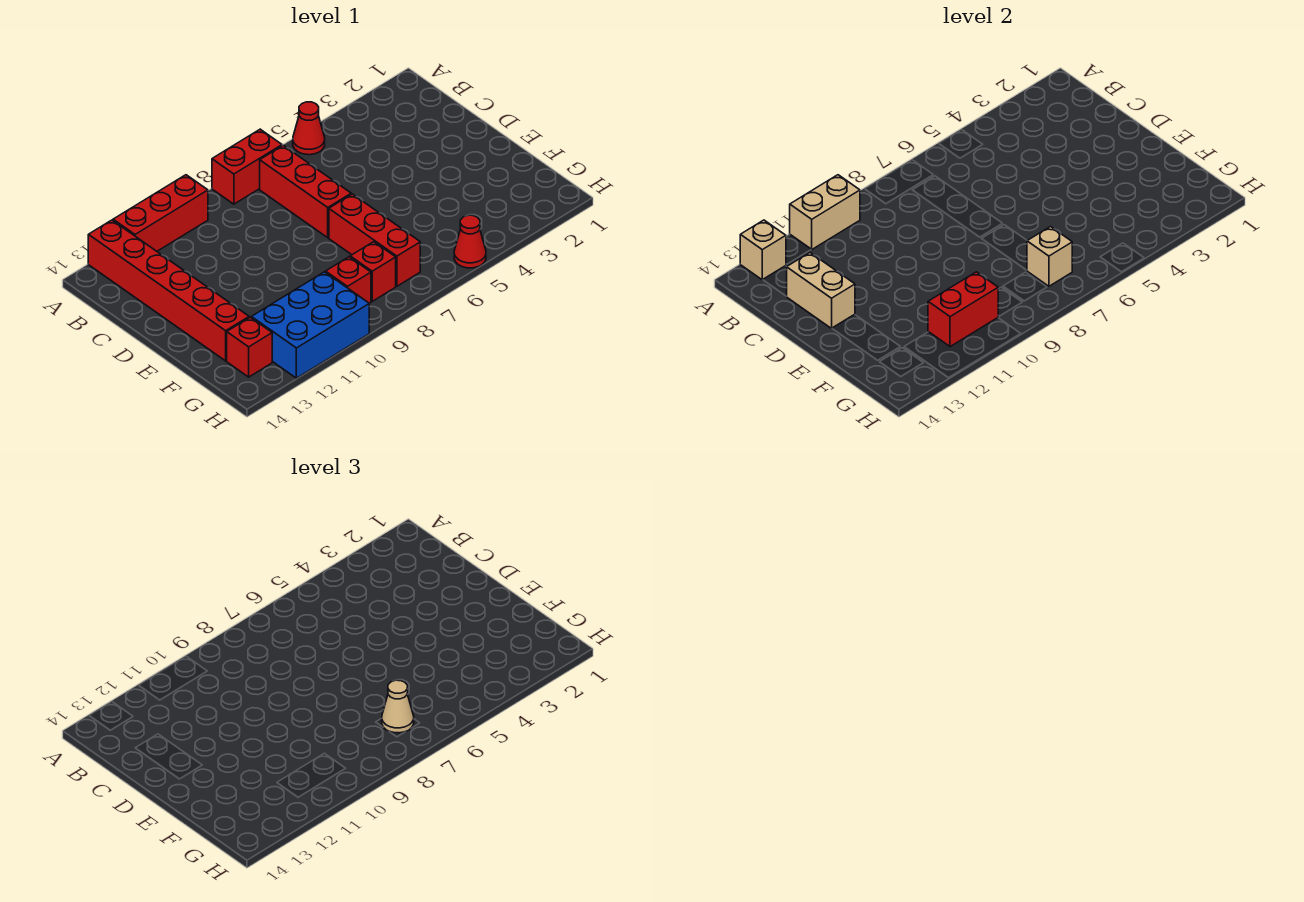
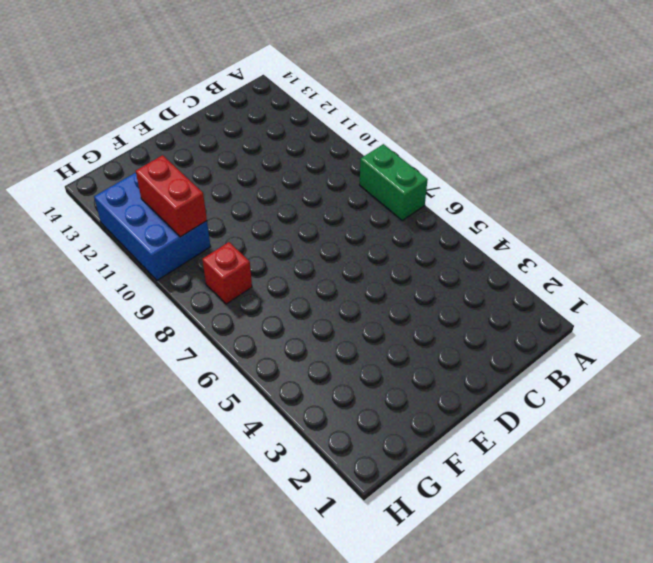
green 1x2 brick [360,144,428,220] -> red 1x2 brick [212,129,282,204]
none -> red 1x1 cone [293,102,325,155]
none -> red 1x3 brick [113,175,208,251]
none -> red 1x6 brick [88,220,249,361]

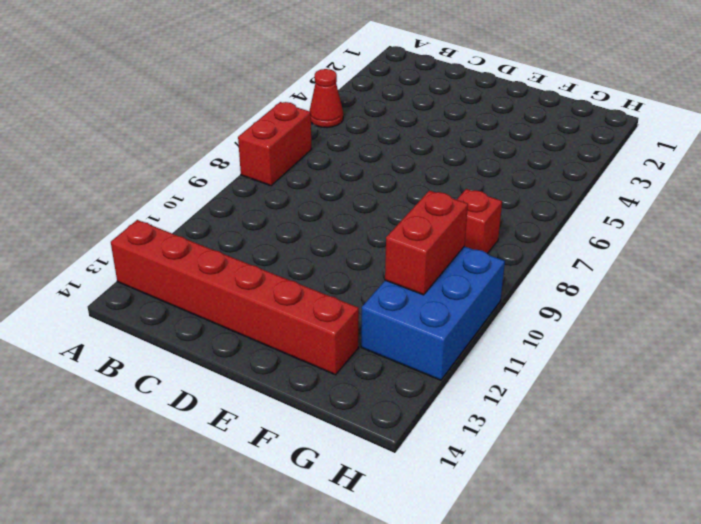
none -> red 1x3 brick [113,175,208,251]
none -> red 1x3 brick [260,146,351,238]
none -> red 1x3 brick [329,194,420,286]

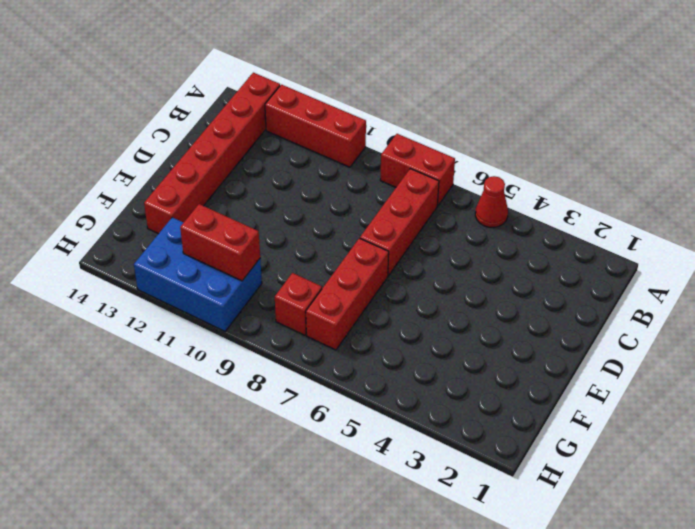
none -> red 1x1 brick [326,257,371,303]
none -> red 1x1 brick [227,317,272,377]
none -> red 1x1 cone [454,215,486,268]

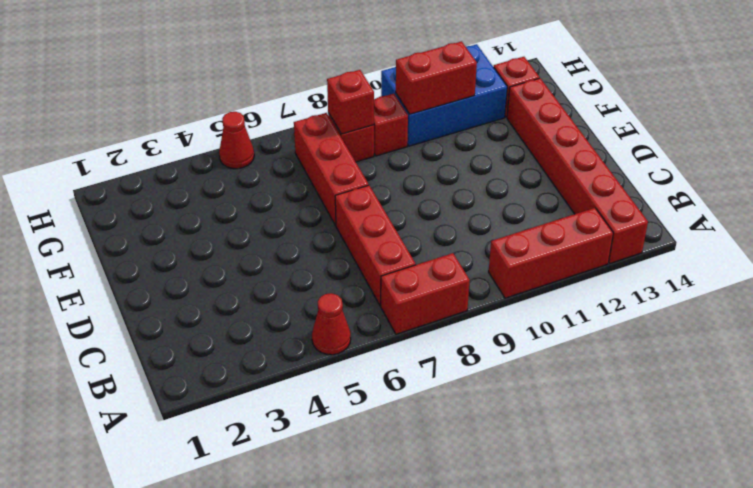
red 1x1 brick [327,70,374,134] -> none
none -> tan 1x2 brick [790,175,860,249]
none -> tan 1x1 brick [740,220,786,280]
none -> tan 1x2 brick [786,253,855,328]

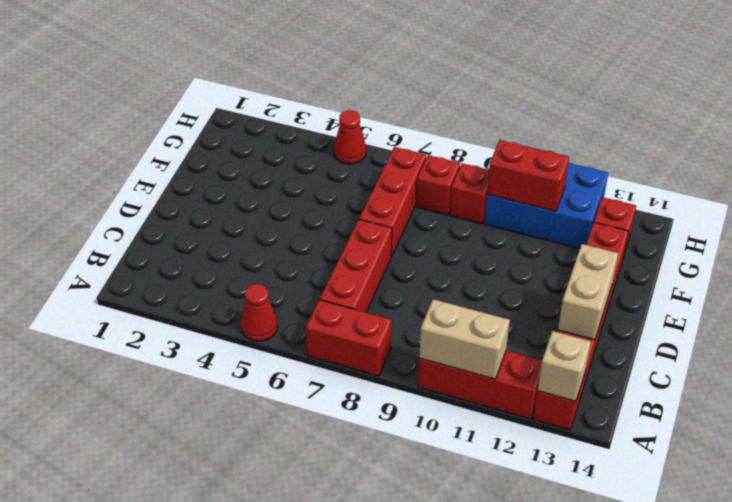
none -> tan 1x1 brick [1027,227,1072,286]
none -> tan 1x1 cone [382,680,414,733]

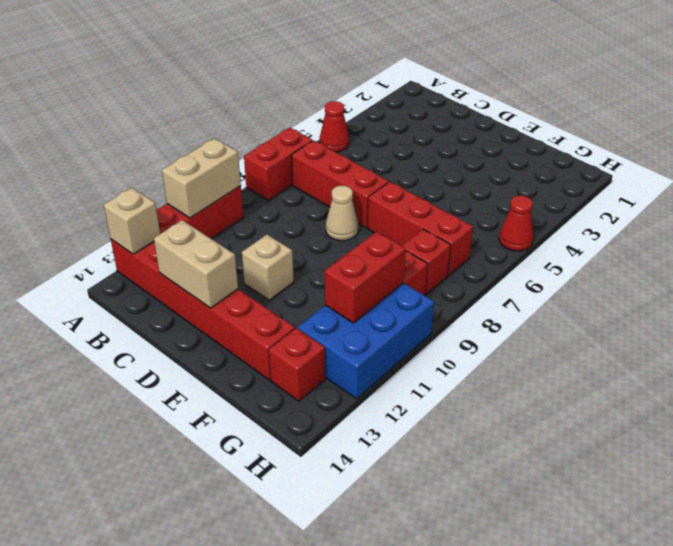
tan 1x1 cone [326,186,358,241] -> tan 1x1 cone moved to [382,680,414,733]
tan 1x1 brick [242,235,294,300] -> tan 1x1 brick moved to [1027,227,1072,286]

